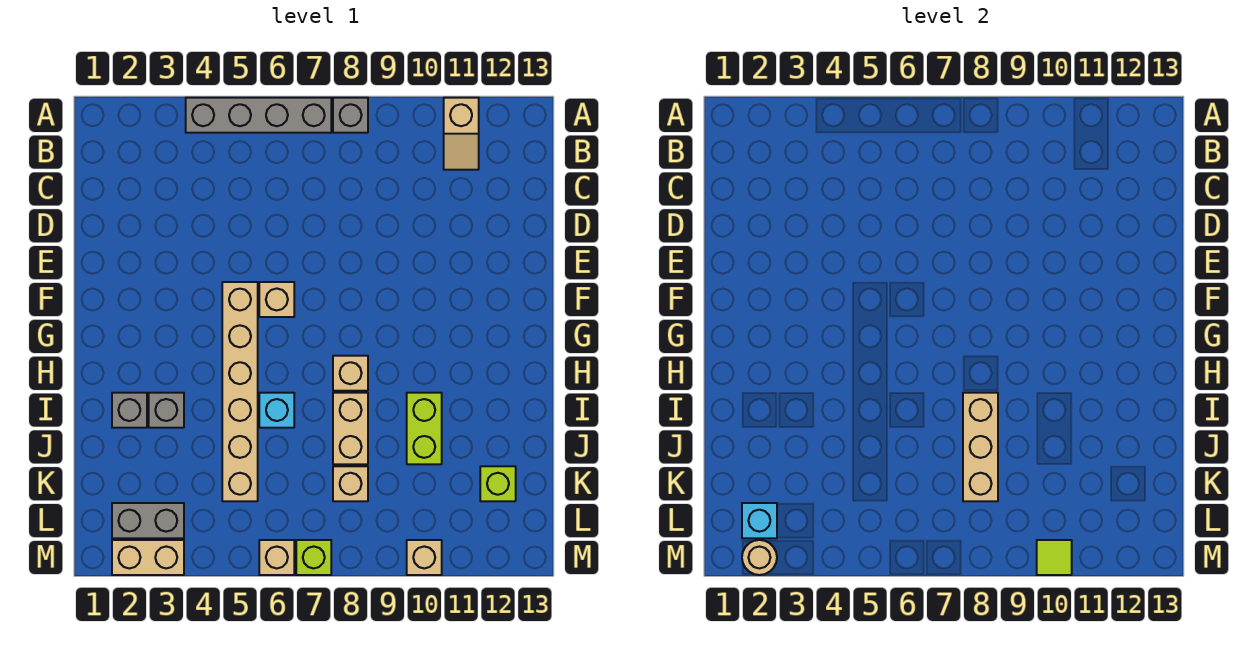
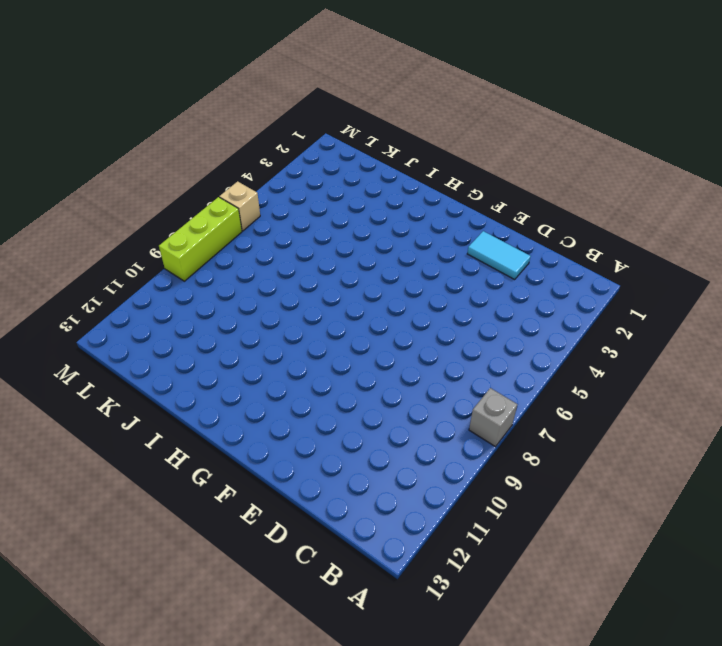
cyan 1x2 tile [467,231,531,280] -> none
lime 1x3 brick [159,197,242,281] -> lime 1x1 brick [296,540,331,575]
none -> grey 1x4 brick [186,98,331,133]
none -> tan 1x2 slope [444,98,479,170]
none -> tan 1x6 brick [222,282,258,501]

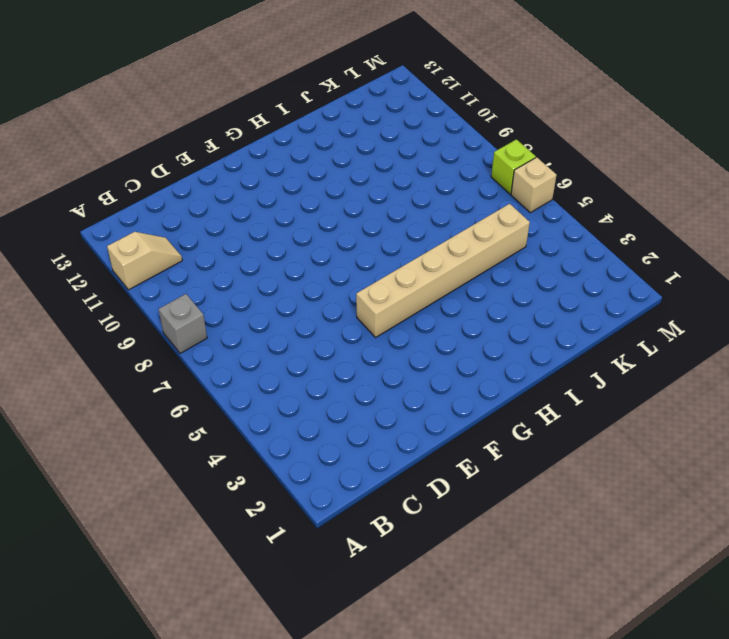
none -> grey 1x4 brick [186,98,331,133]
none -> tan 1x1 brick [259,282,294,317]
none -> tan 1x1 brick [333,356,368,391]

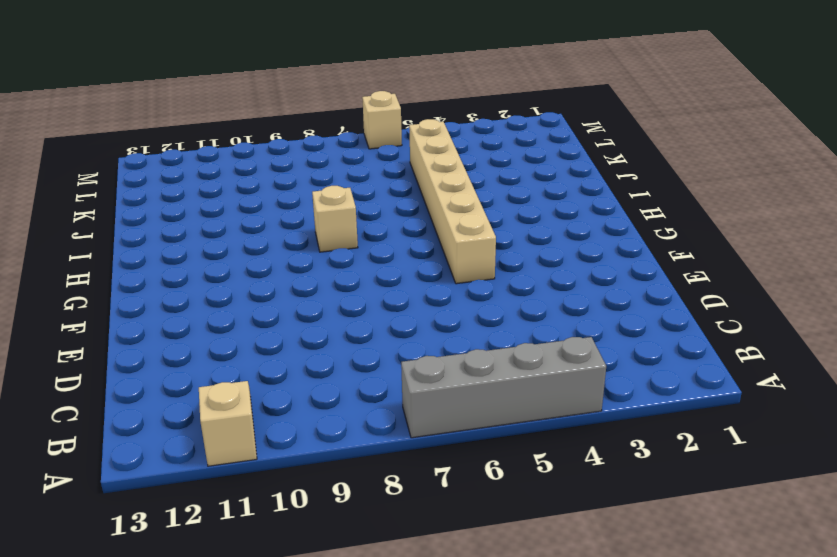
none -> grey 1x1 brick [333,98,368,133]
none -> tan 1x1 brick [259,282,294,317]
none -> grey 1x1 brick [112,393,147,428]

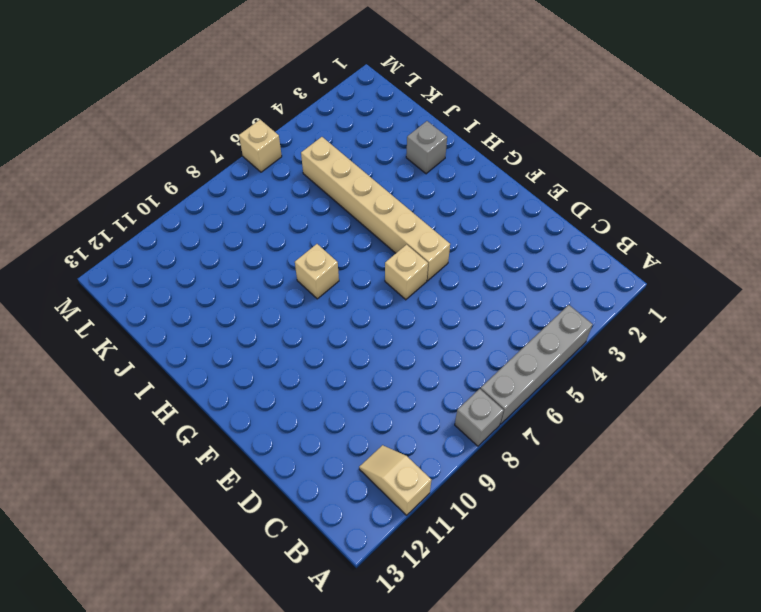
none -> grey 1x1 brick [149,393,184,428]
none -> cyan 1x1 brick [259,393,294,428]
none -> tan 1x2 brick [333,393,368,464]

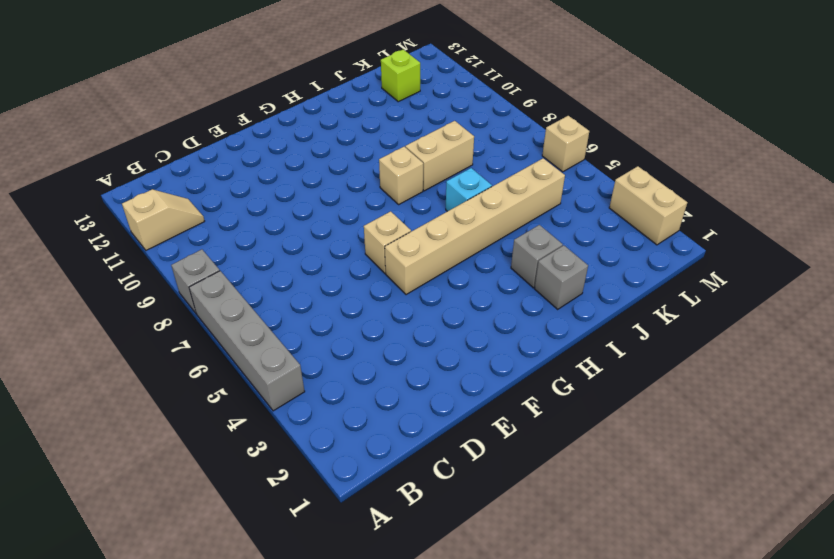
none -> lime 1x2 brick [407,393,442,464]
none -> tan 1x1 brick [333,466,368,501]
none -> grey 1x2 brick [112,503,184,538]

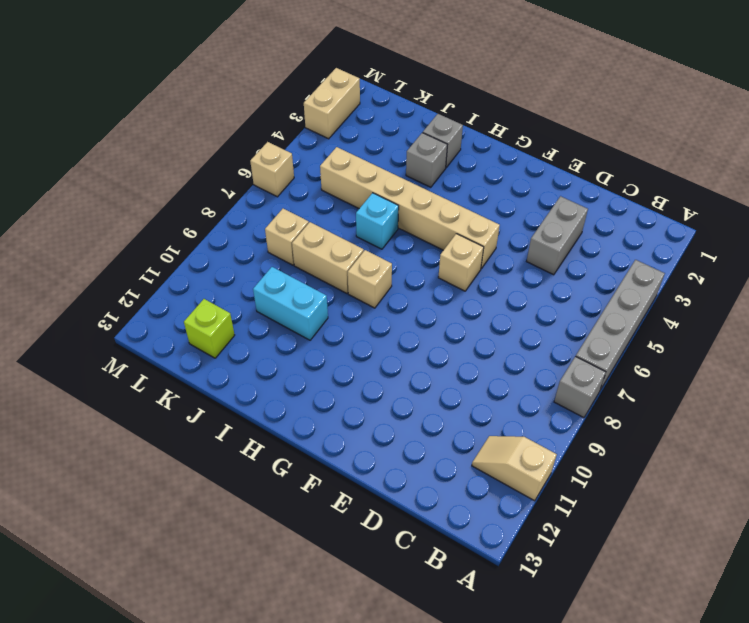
grey 1x2 brick [527,196,588,275] -> grey 1x2 brick moved to [112,503,184,538]
cyan 1x2 brick [253,267,328,340] -> lime 1x2 brick [407,393,442,464]
none -> lime 1x1 brick [296,540,331,575]
none -> tan 1x1 brick [407,540,442,575]
none -> tan 1x3 brick [963,393,998,501]

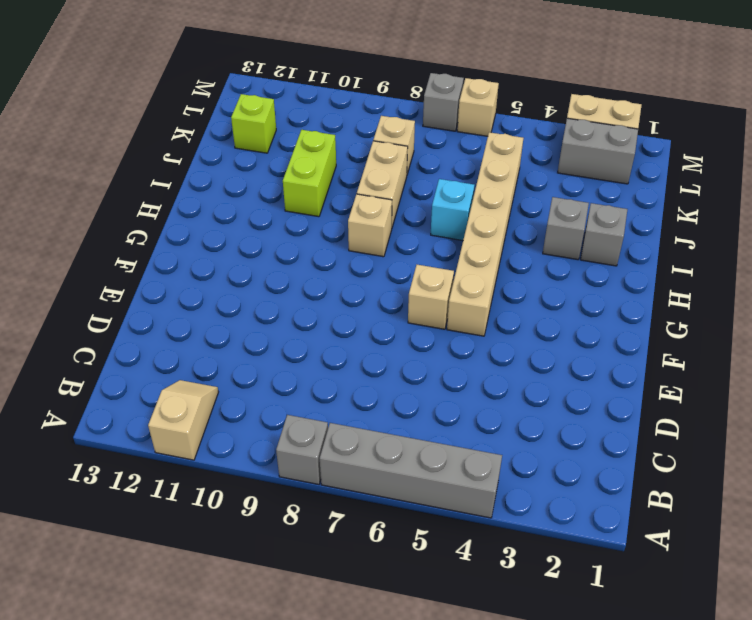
grey 1x1 brick [423,73,464,131] -> lime 1x1 brick [296,540,331,575]
none -> tan 1x1 brick [407,540,442,575]
none -> tan 1x3 brick [963,393,998,501]
none -> cyan 1x1 brick [742,503,777,538]

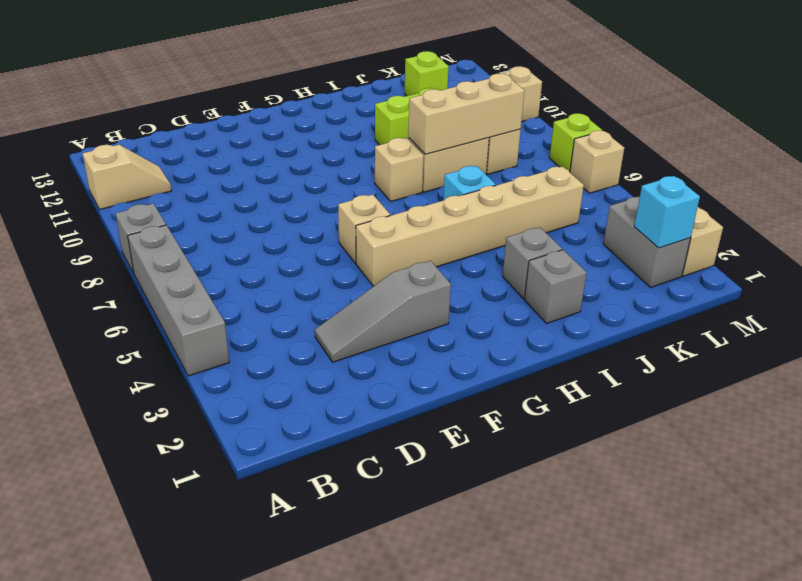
grey 1x3 slope [315,261,451,362] -> none
none -> tan 1x1 round brick [742,540,777,575]
none -> lime 1x1 tile [1037,540,1072,575]

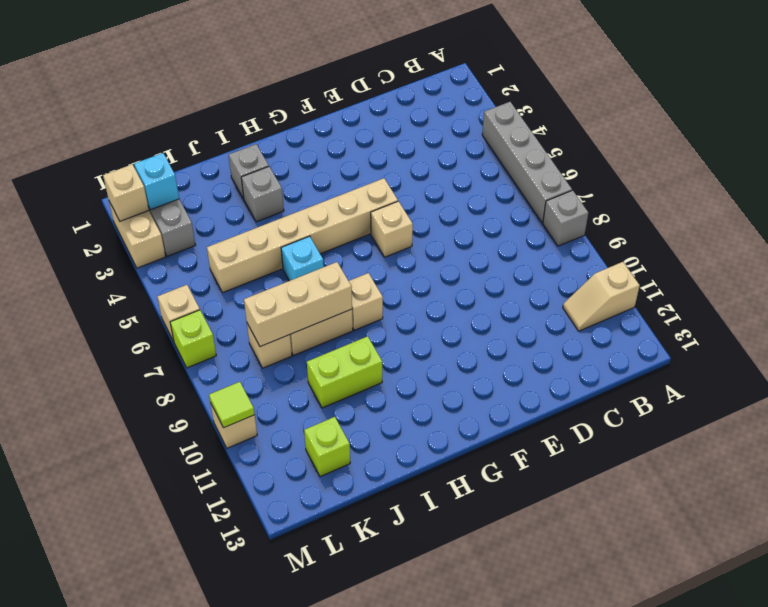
tan 1x1 brick [103,164,149,221] -> tan 1x1 round brick [742,540,777,575]

